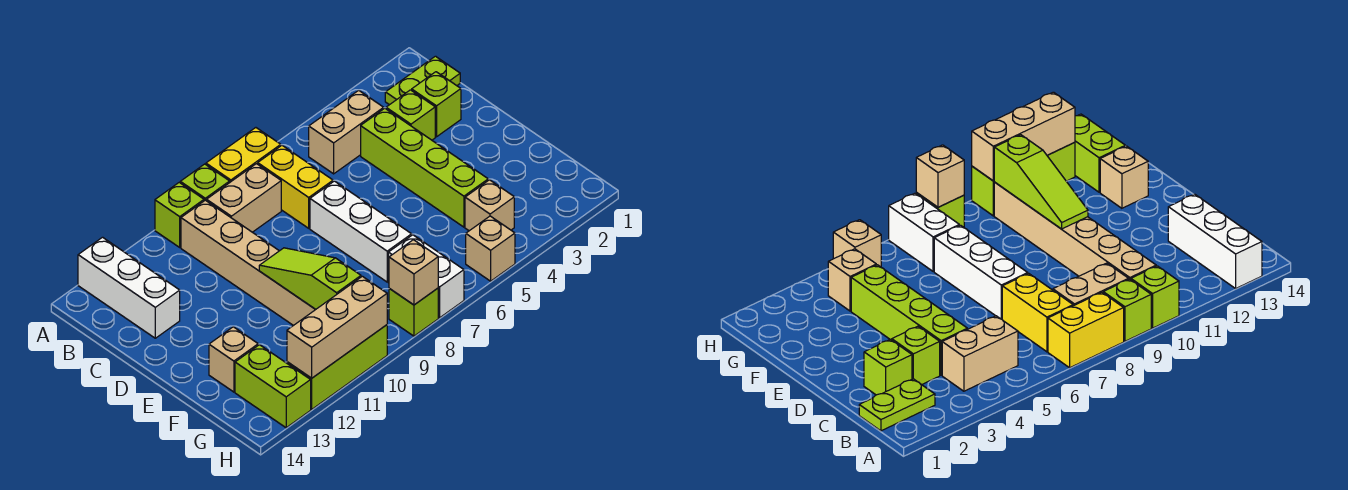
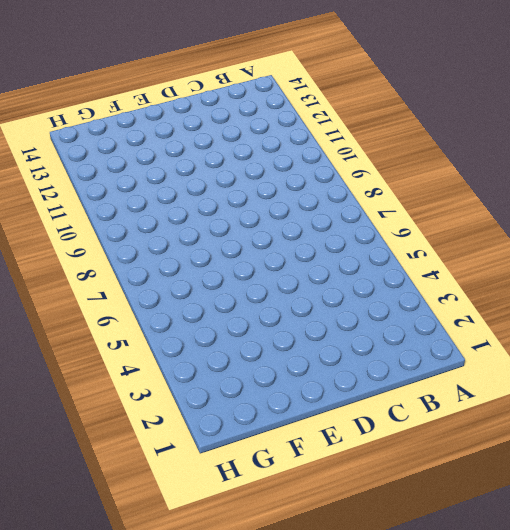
none -> yellow 1x2 brick [206,128,281,182]
none -> lime 1x1 brick [180,164,230,201]
none -> lime 1x1 brick [155,182,204,247]

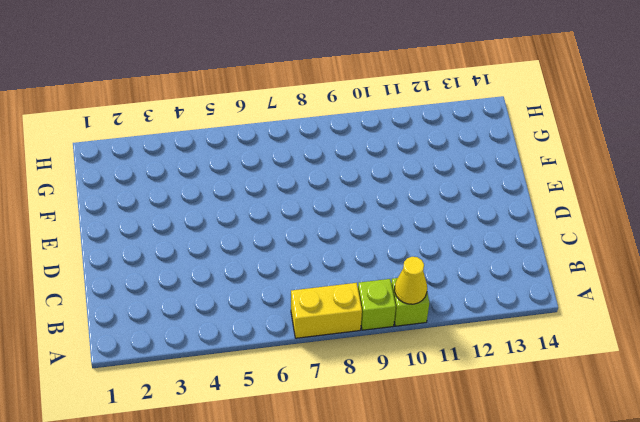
yellow 1x1 cone [395,257,427,304] -> none
none -> white 1x3 brick [78,237,180,338]
none -> lime 1x2 plate [385,56,460,105]
none -> tan 1x2 brick [309,90,384,174]

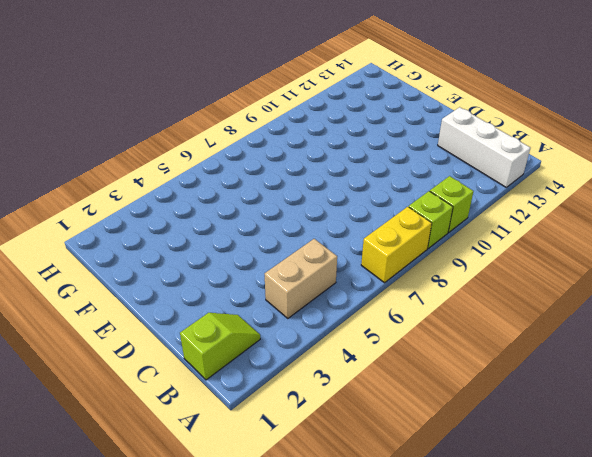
lime 1x2 slope [180,313,260,380] -> lime 1x2 plate [385,56,460,105]
none -> yellow 1x2 brick [258,146,333,228]
none -> tan 1x2 brick [207,164,281,232]
none -> tan 1x6 brick [181,200,315,326]

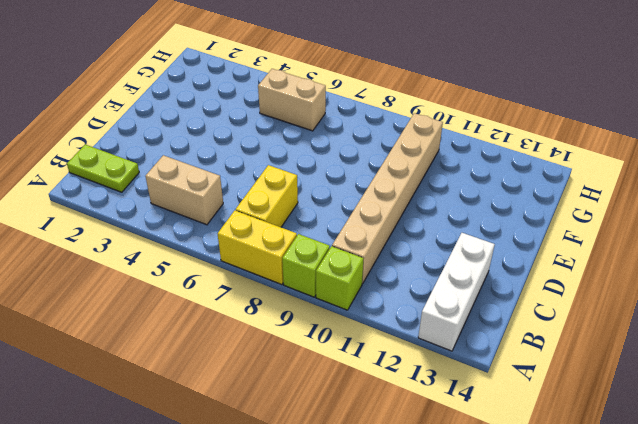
tan 1x2 brick [258,69,326,131] -> tan 1x2 brick moved to [207,164,281,232]
none -> lime 1x1 brick [412,72,461,137]
none -> lime 1x1 brick [386,90,435,140]
none -> lime 1x4 brick [361,108,488,227]

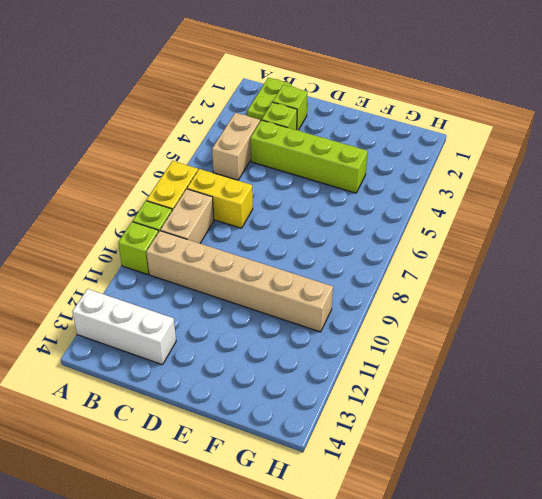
none -> white 1x3 brick [310,181,412,282]
none -> tan 1x1 brick [209,327,258,392]
none -> tan 1x1 brick [465,180,514,231]

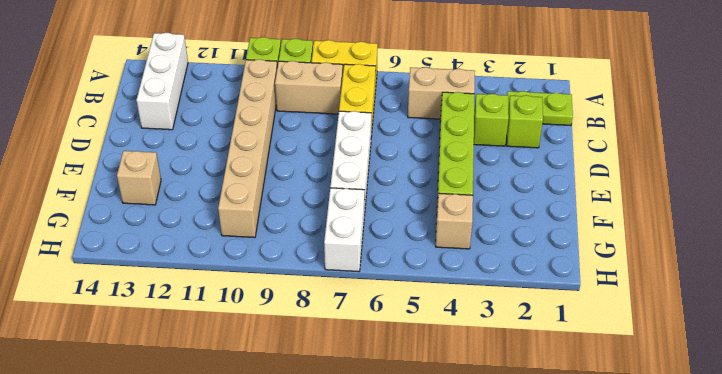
none -> lime 1x2 brick [235,345,311,428]
none -> tan 1x1 brick [466,216,515,281]
none -> lime 1x1 brick [389,288,438,336]

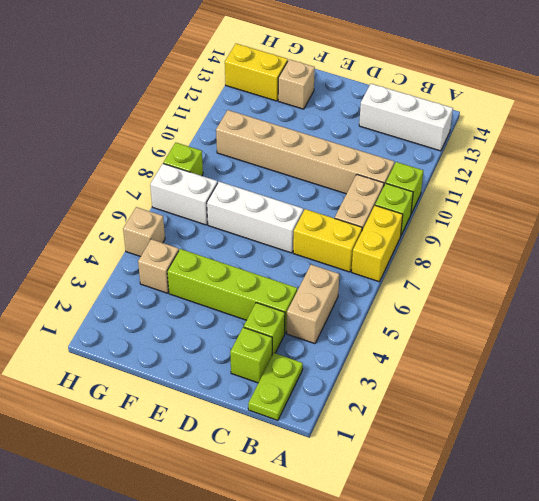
yellow 1x2 brick [225,44,288,101] -> lime 1x2 brick [235,345,311,428]
none -> lime 1x3 brick [287,325,387,409]
none -> lime 1x3 slope [259,248,361,310]
none -> tan 1x1 brick [389,240,438,305]

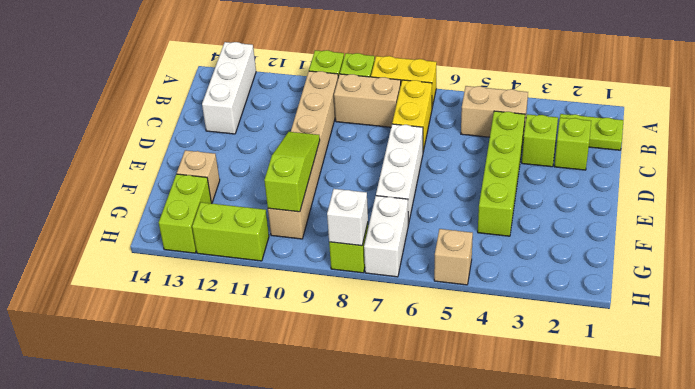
white 1x1 brick [327,189,368,246] -> tan 1x1 brick [389,240,438,305]
lime 1x2 brick [192,202,269,261] -> lime 1x3 brick [287,325,387,409]
none -> tan 1x1 brick [465,180,514,231]
none -> tan 1x3 brick [287,276,387,378]

